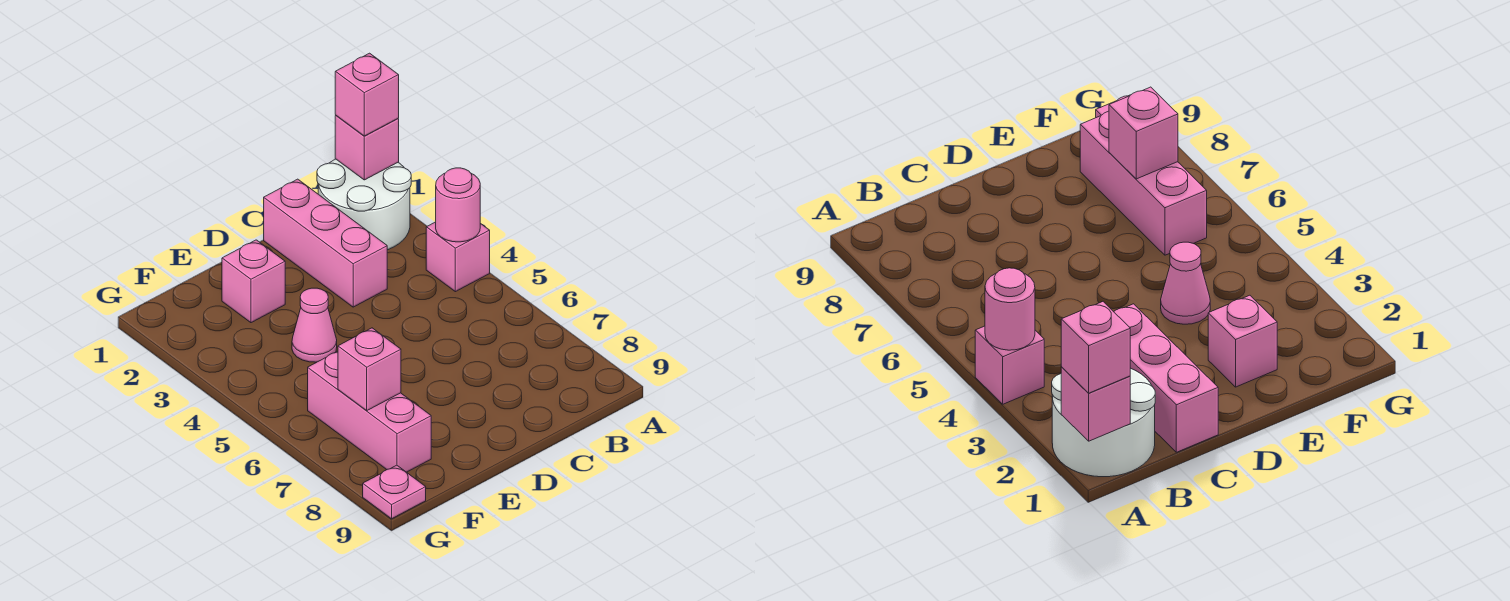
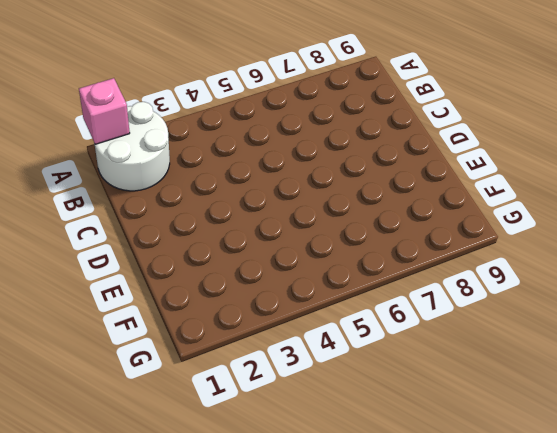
none -> pink 1x1 brick [426,222,490,292]
none -> pink 1x3 brick [264,179,387,307]

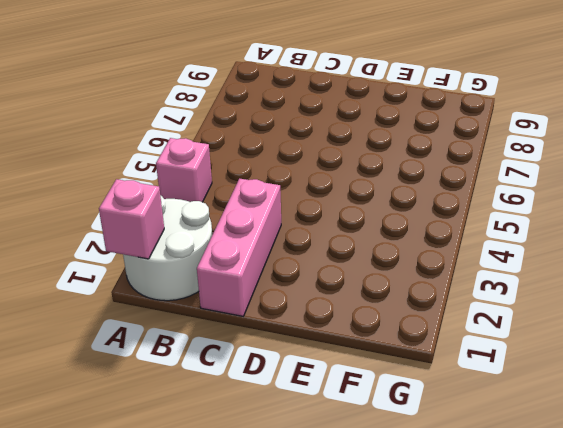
none -> pink 1x1 brick [222,240,285,323]
none -> pink 1x1 cone [292,288,337,362]

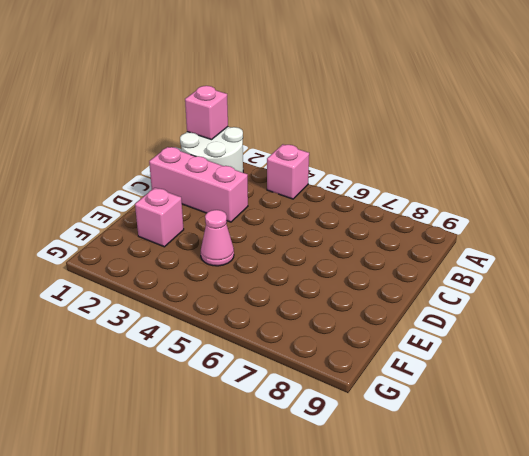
none -> pink 1x3 brick [308,351,431,472]
none -> pink 1x1 plate [363,465,426,519]

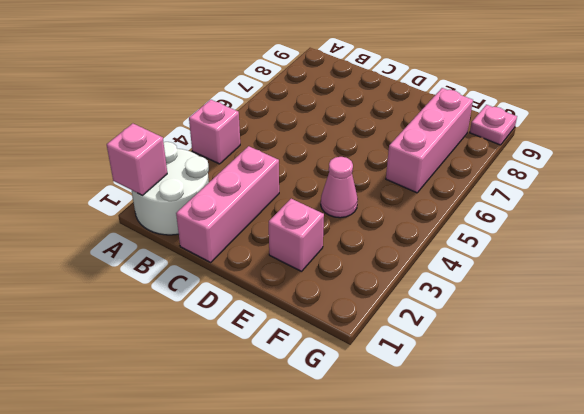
none -> pink 1x1 round brick [436,168,480,242]
none -> pink 1x1 brick [338,328,401,411]

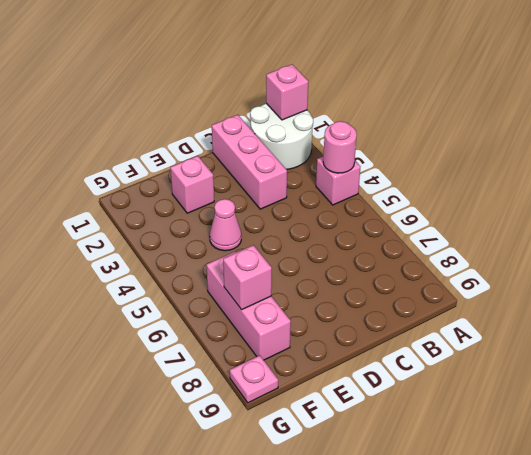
none -> pink 1x1 brick [335,53,399,136]

